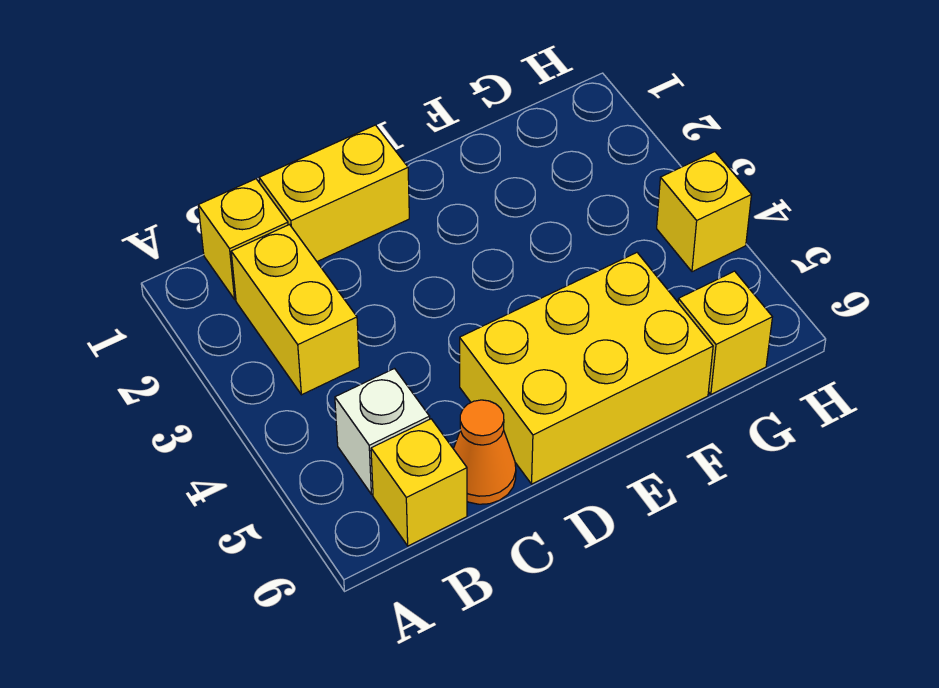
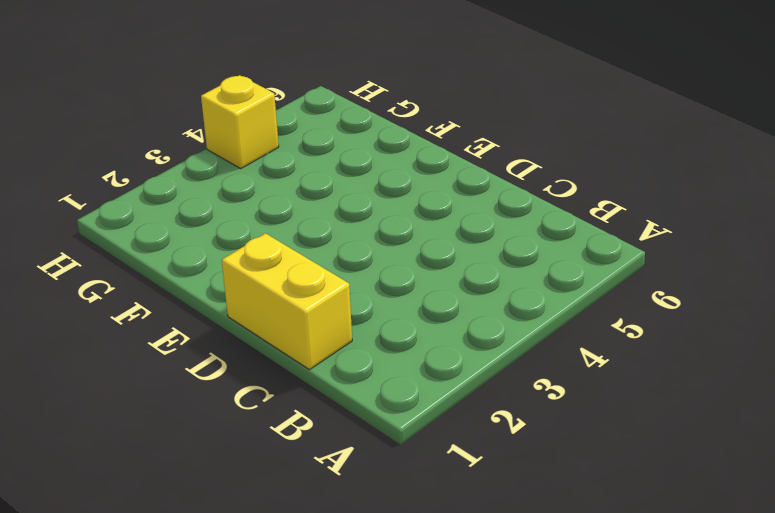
none -> yellow 1x1 brick [198,179,288,299]
none -> yellow 1x2 brick [231,225,359,395]

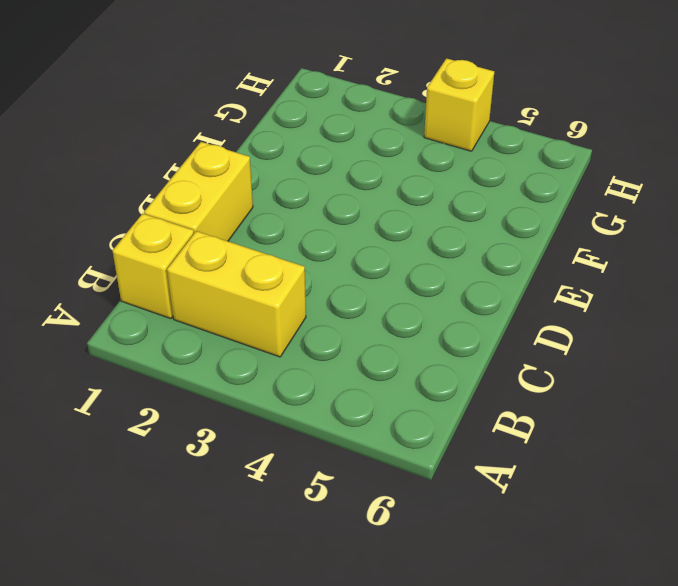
none -> white 1x1 brick [335,369,430,494]
none -> yellow 1x1 brick [371,419,467,546]

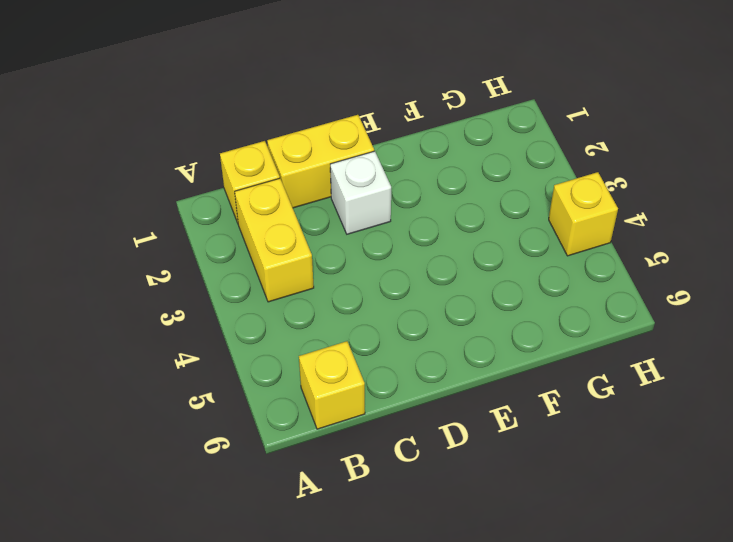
white 1x1 brick [330,151,391,234] -> white 1x1 brick moved to [335,369,430,494]
none -> orange 1x1 cone [454,400,516,504]
none -> yellow 2x3 brick [460,253,713,484]

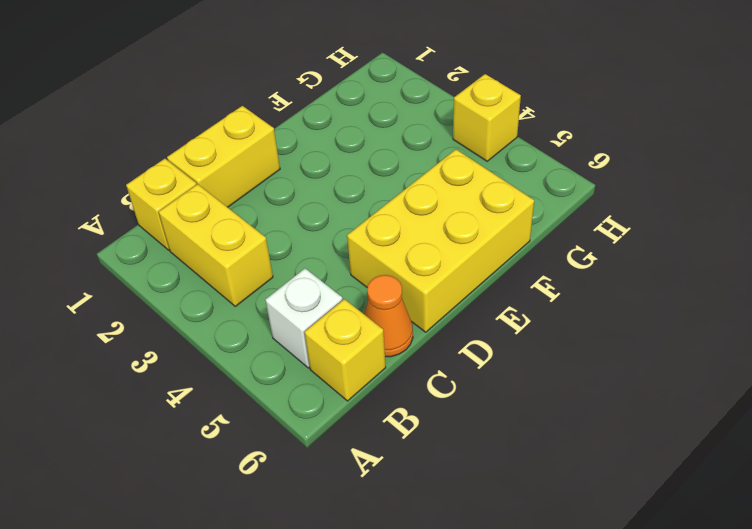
none -> yellow 1x1 brick [678,271,772,394]

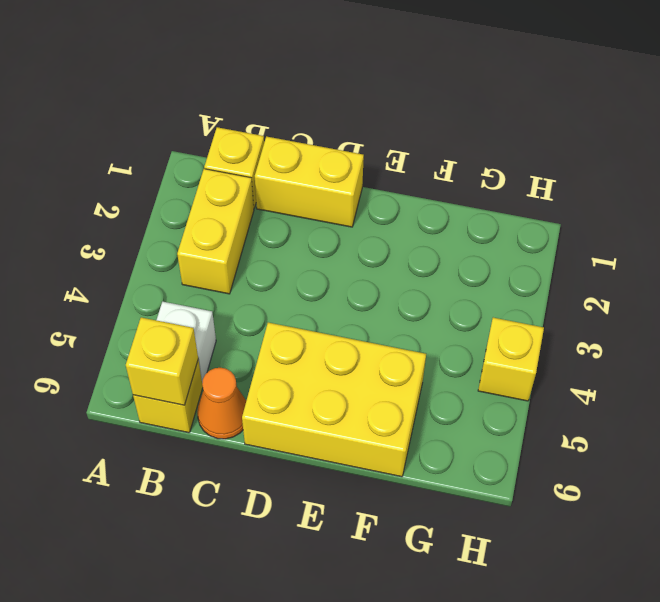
yellow 1x1 brick [126,317,198,405] -> yellow 1x1 brick moved to [678,271,772,394]

